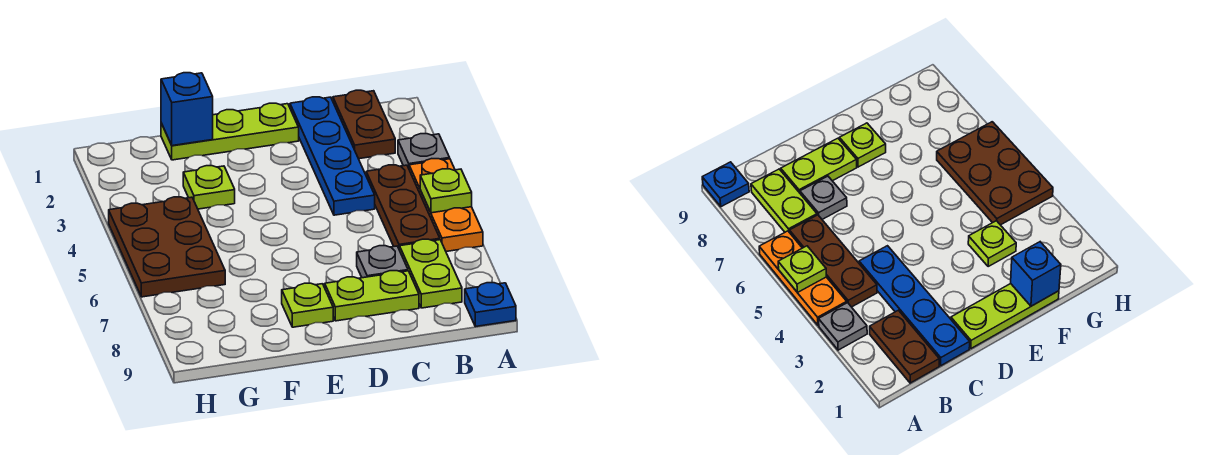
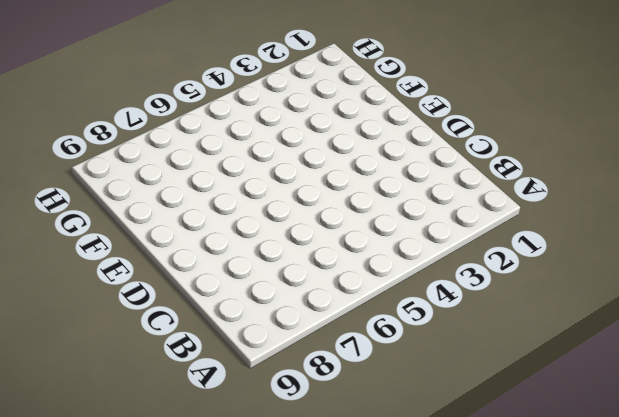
none -> grey 1x1 plate [398,134,450,168]
none -> orange 1x3 plate [409,159,483,251]
none -> blue 1x1 plate [465,283,516,327]

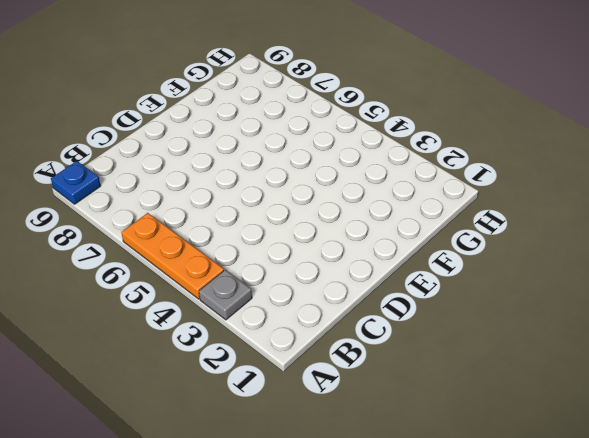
none -> brown 1x2 plate [333,90,395,159]
none -> brown 1x3 plate [366,165,440,250]
none -> lime 1x2 plate [400,239,462,308]

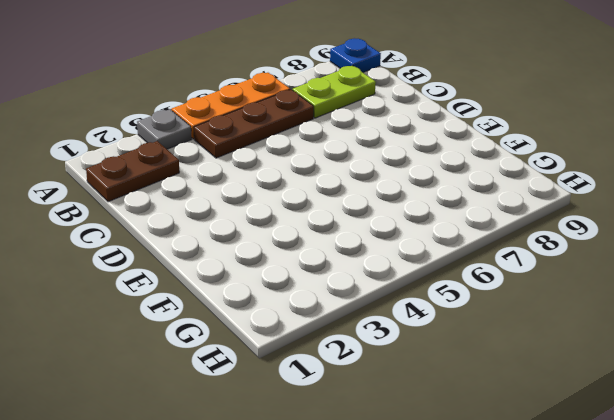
none -> blue 1x4 plate [290,97,375,215]
none -> grey 1x1 plate [357,246,408,278]
none -> lime 1x2 plate [325,271,419,321]

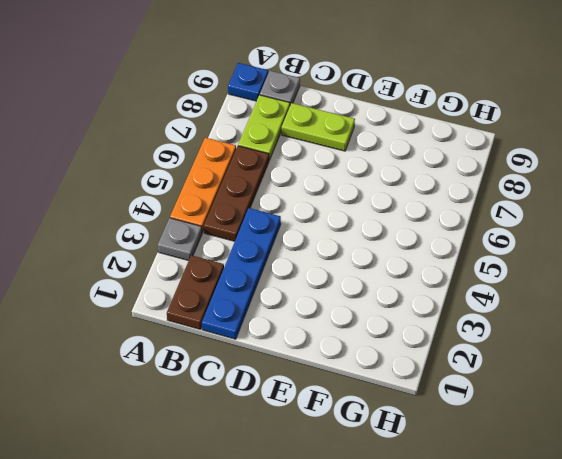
grey 1x1 plate [260,71,300,105] -> grey 1x1 plate moved to [357,246,408,278]
none -> lime 1x3 plate [161,103,299,160]
none -> lime 1x1 plate [282,283,333,327]
none -> lime 1x1 plate [183,166,235,209]

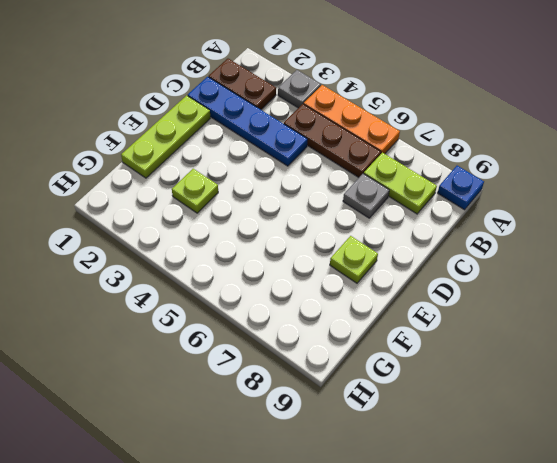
none -> lime 1x2 plate [325,271,419,321]
none -> brown 2x3 plate [109,197,225,297]
none -> lime 1x1 plate [420,169,472,213]

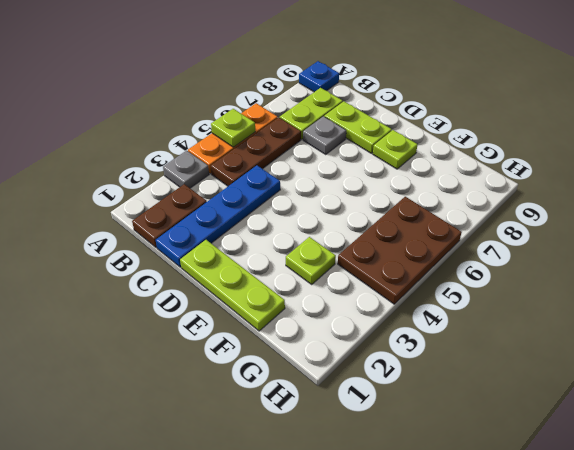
none -> blue 1x1 brick [161,73,213,146]

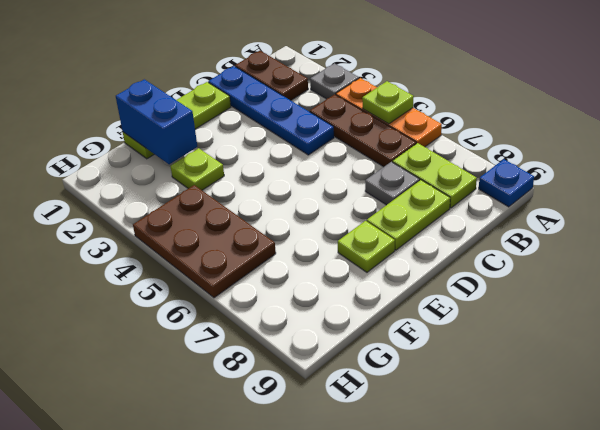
blue 1x2 brick [116,79,197,164] -> blue 1x1 brick [161,73,213,146]

